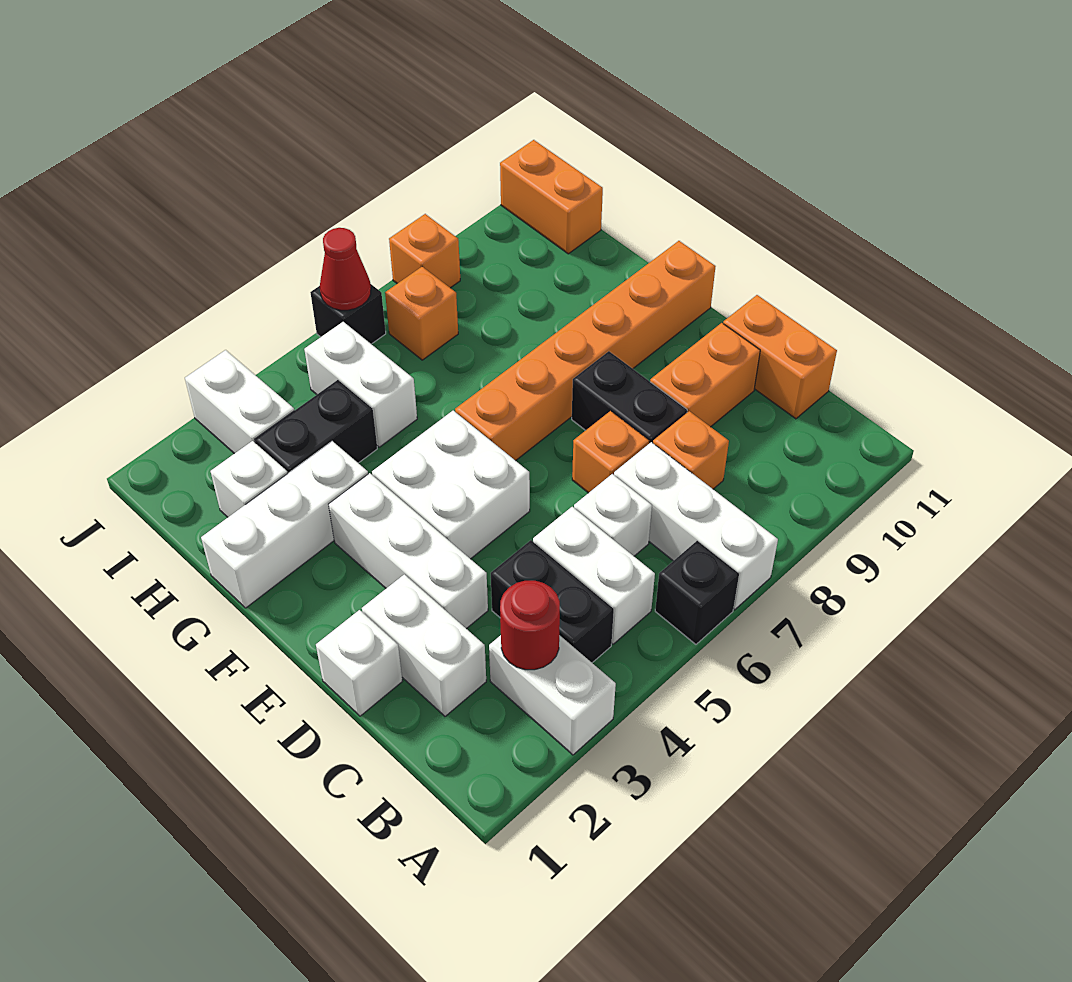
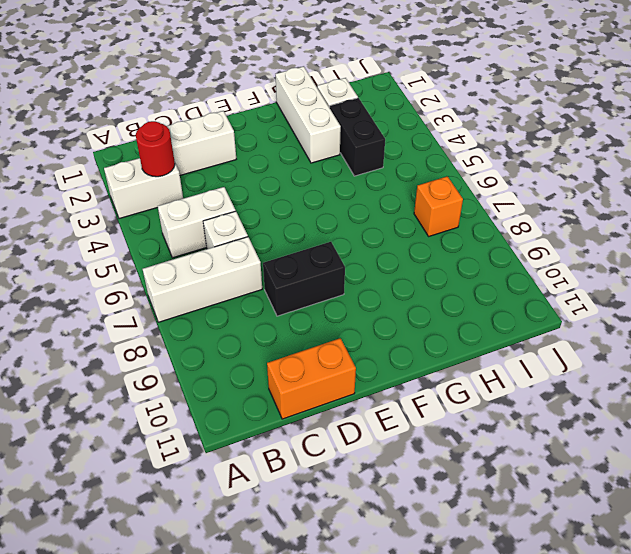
none -> black 1x1 brick [655,541,739,644]
none -> black 1x2 brick [491,540,614,663]
none -> orange 1x1 brick [653,411,729,489]

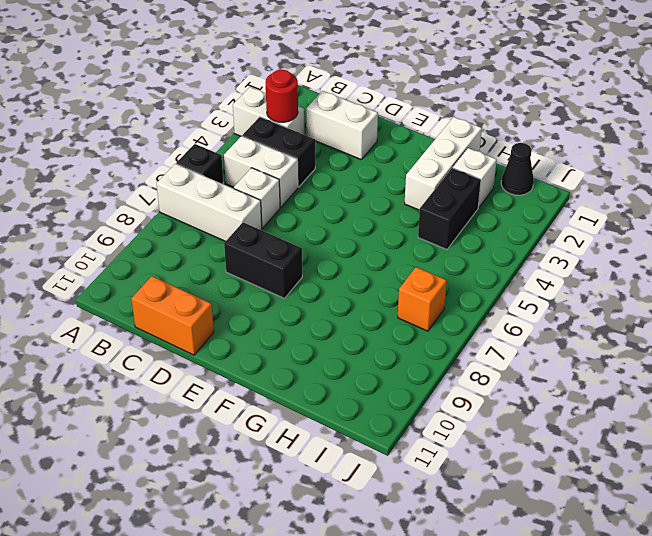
black 1x1 cone [501,143,534,195] -> none
none -> orange 1x1 brick [653,411,729,489]
none -> white 1x1 brick [316,610,402,716]
none -> white 1x3 brick [329,473,488,629]

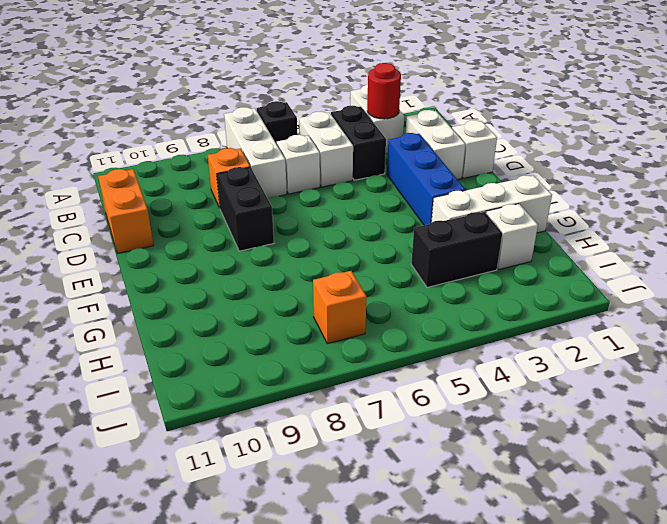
blue 1x3 brick [387,133,466,225] -> white 1x3 brick [329,473,488,629]
none -> orange 1x1 brick [572,411,649,493]
none -> orange 1x2 brick [650,323,760,427]
none -> white 2x2 brick [372,411,530,559]

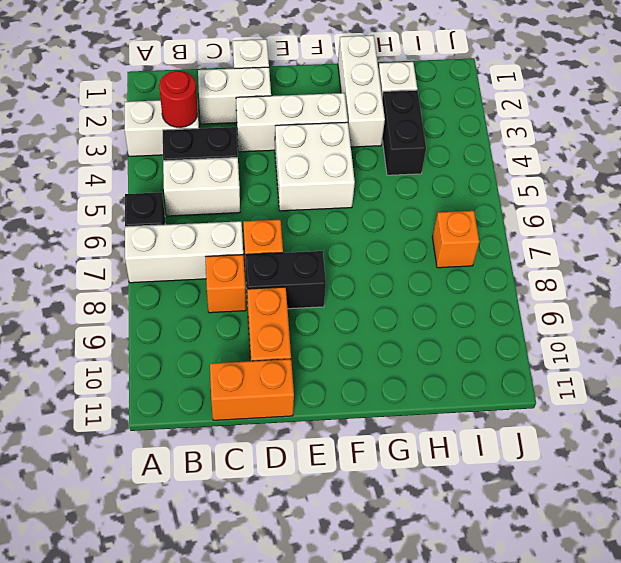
none -> white 1x1 brick [574,474,652,556]
none -> orange 1x6 brick [455,241,716,461]
none -> white 1x2 brick [304,322,417,447]

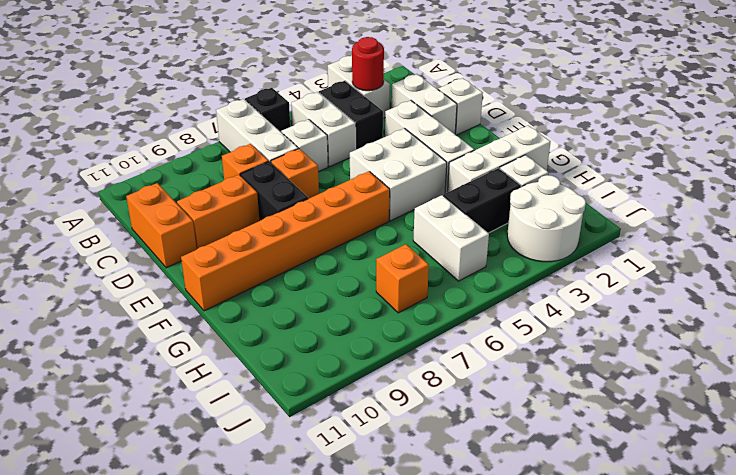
white 2x2 round brick [507,175,586,262] -> white 1x2 brick [185,350,294,454]
none -> orange 1x2 brick [500,140,603,254]
none -> black 1x1 brick [310,284,386,344]
none -> orange 1x1 brick [389,214,460,288]

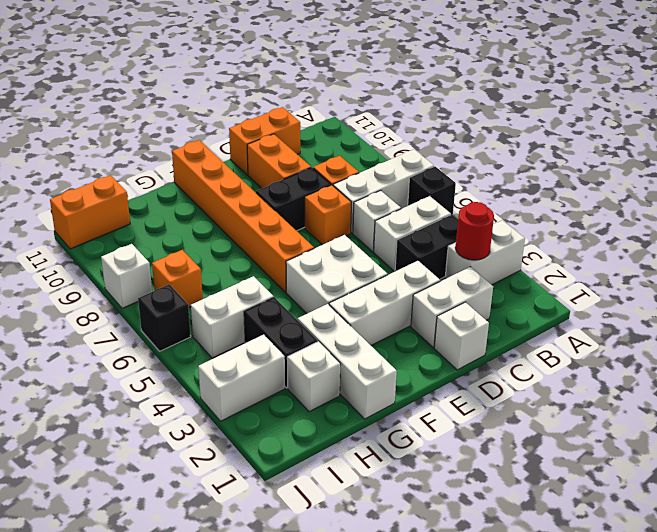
white 1x1 brick [101,244,152,308] -> orange 1x1 brick [389,214,460,288]
none -> red 1x1 cone [320,228,371,310]

